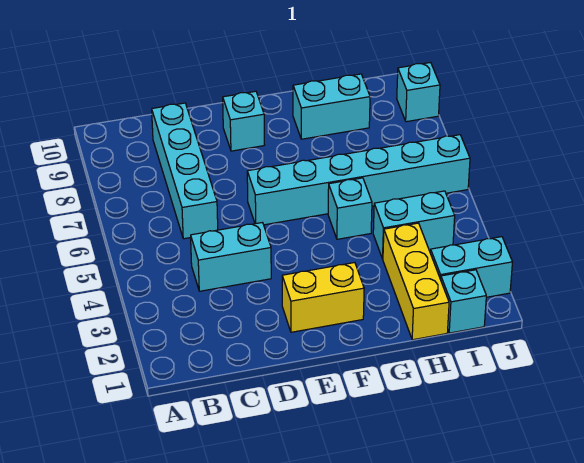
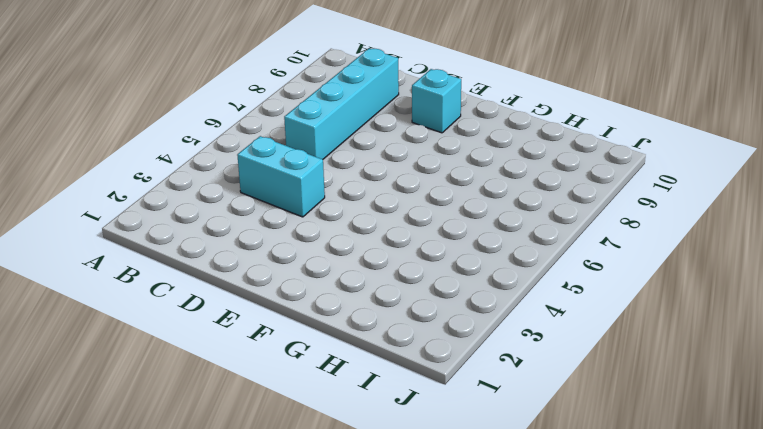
none -> yellow 1x2 brick [282,263,364,332]
none -> cyan 1x6 brick [247,135,470,225]
none -> cyan 1x1 brick [328,178,372,239]

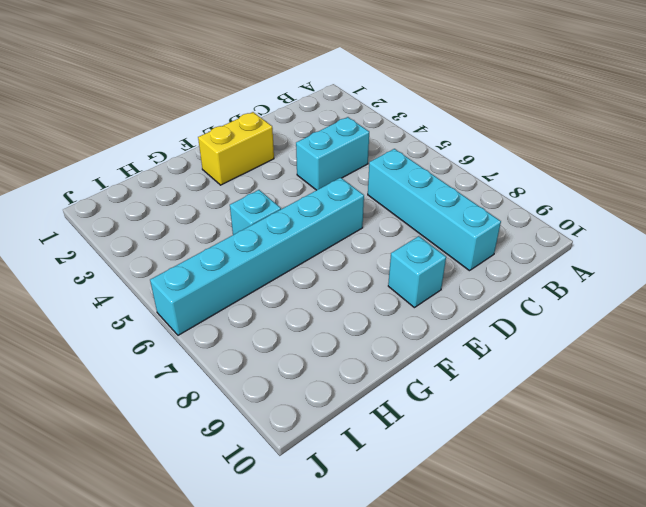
none -> cyan 1x2 brick [293,74,370,139]
none -> yellow 1x3 brick [383,223,449,340]
none -> cyan 1x2 brick [373,191,455,259]

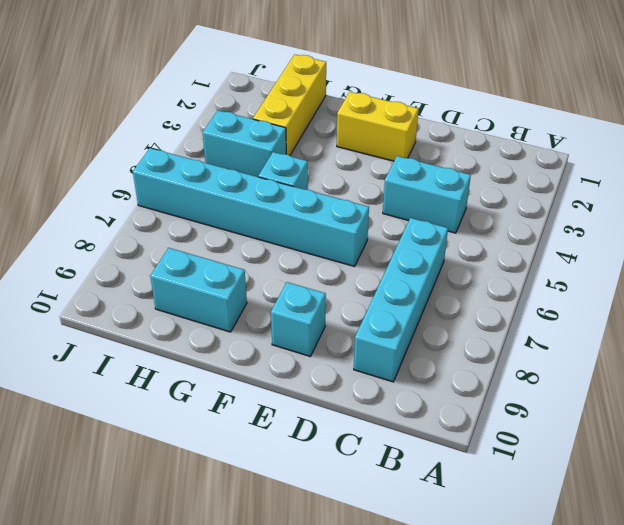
none -> cyan 1x1 brick [441,270,486,333]
none -> cyan 1x2 brick [430,237,512,297]
none -> cyan 1x1 brick [397,62,440,122]

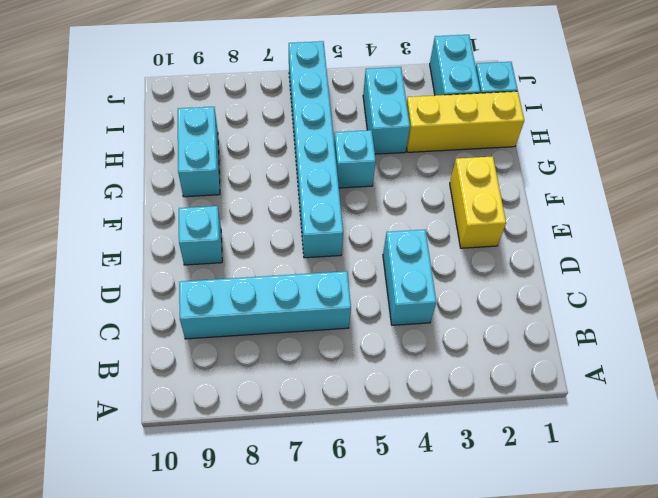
none -> cyan 1x1 brick [397,62,440,122]

